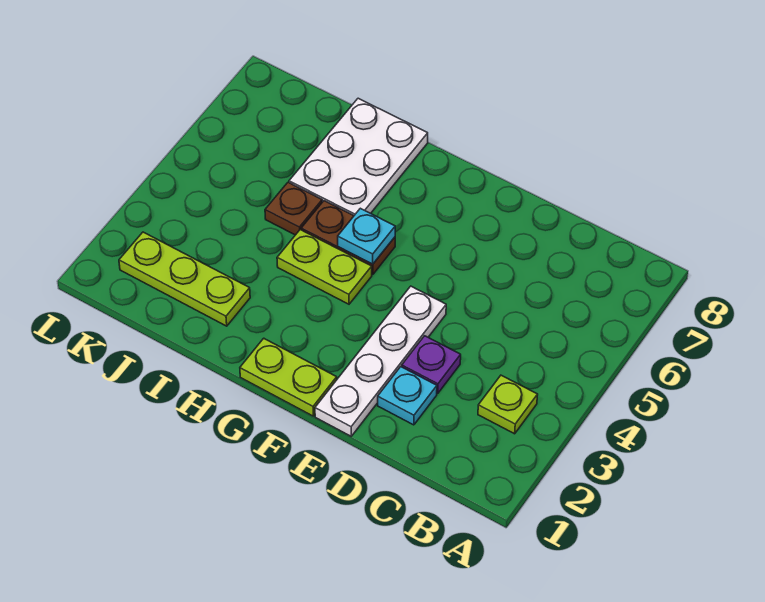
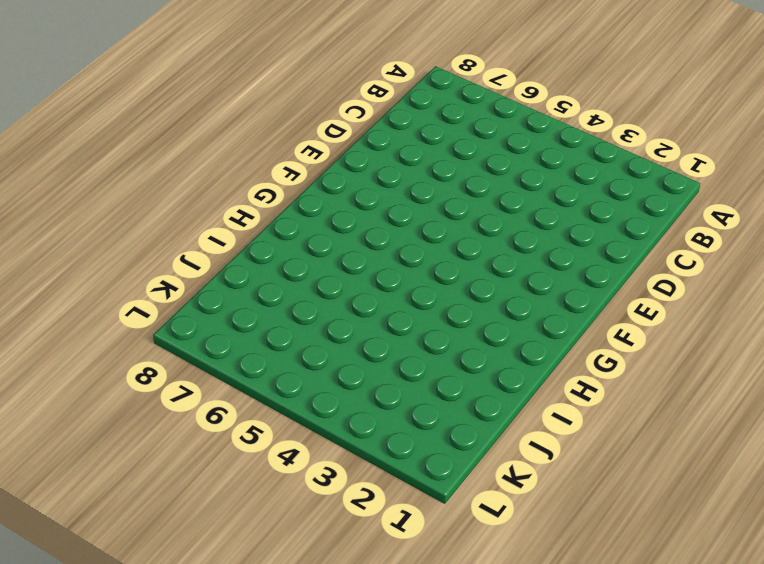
none -> lime 1x1 plate [478,375,538,434]
none -> cyan 1x1 plate [378,367,437,425]

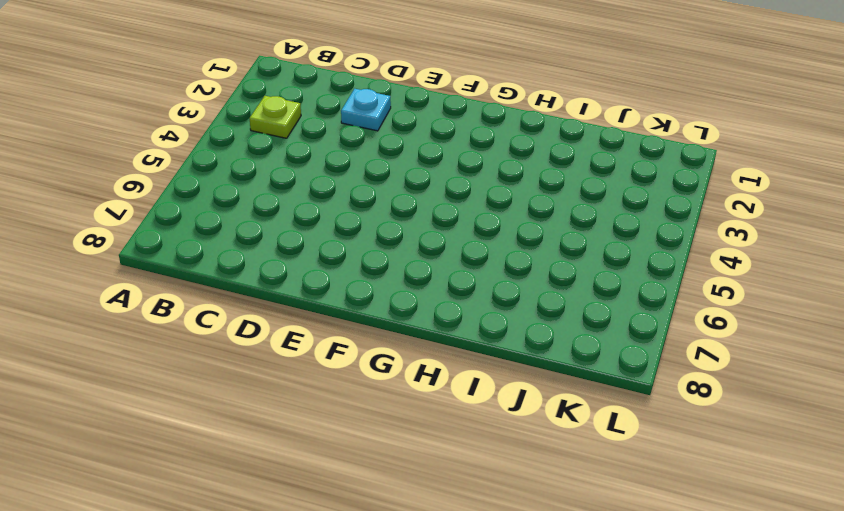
none -> purple 1x1 plate [402,336,461,394]
none -> white 1x4 plate [315,286,446,436]

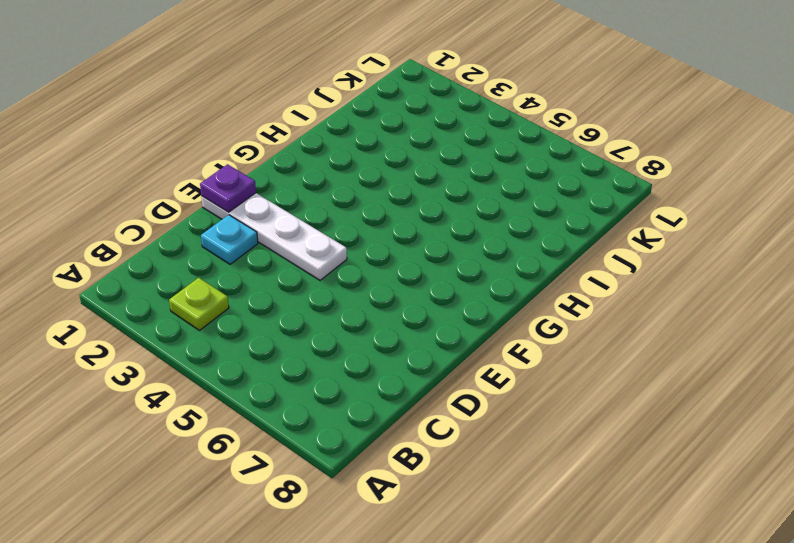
purple 1x1 plate [200,164,256,212] -> purple 1x1 plate moved to [402,336,461,394]
none -> lime 1x2 plate [240,338,337,416]
none -> lime 1x2 plate [277,230,372,304]

